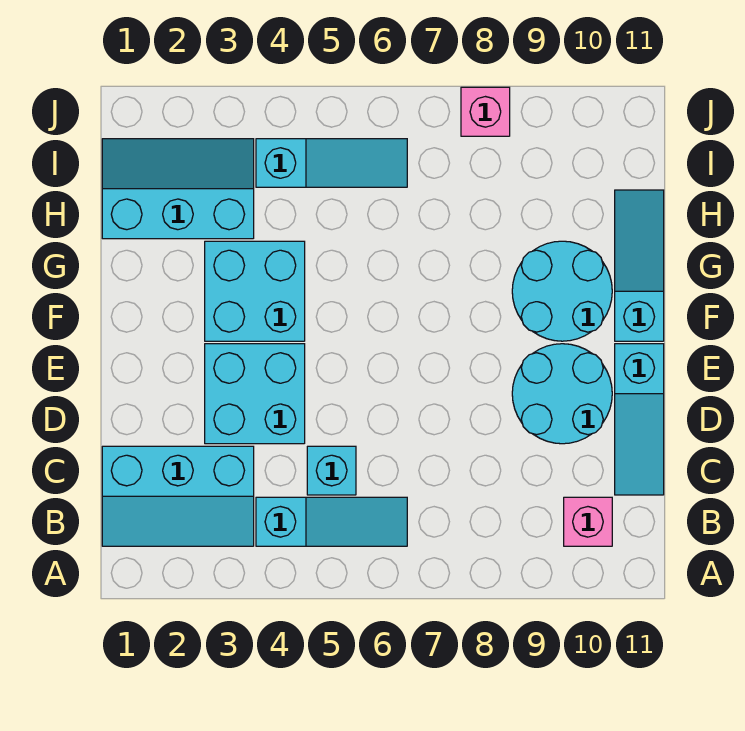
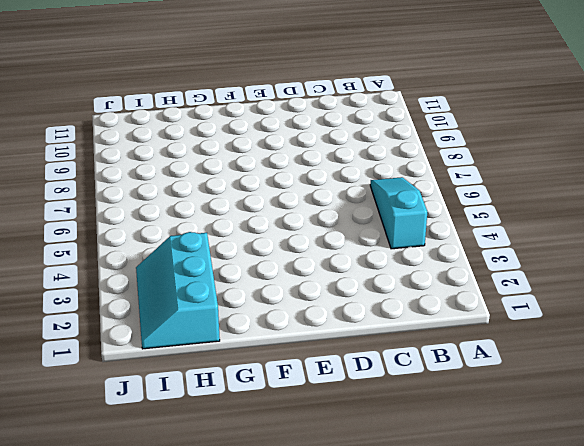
none -> cyan 2x3 slope [102,446,254,546]
none -> pink 1x1 brick [564,497,612,546]
none -> cyan 1x1 brick [307,446,356,495]

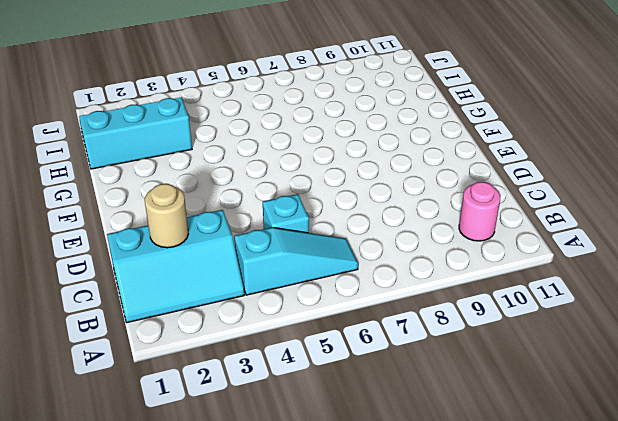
pink 1x1 round brick [459,182,500,241] -> pink 1x1 brick [564,497,612,546]
tan 1x1 round brick [145,184,188,248] -> none
none -> cyan 1x3 slope [615,344,664,495]
none -> cyan 2x2 brick [205,344,305,444]
none -> cyan 2x2 round brick [512,344,612,444]

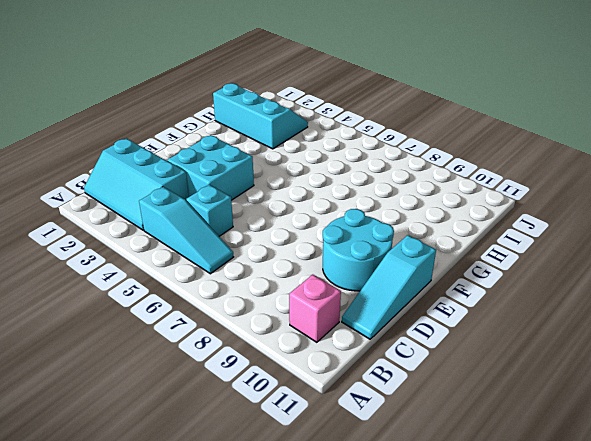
none -> cyan 2x2 brick [205,241,305,341]
none -> cyan 2x2 round brick [512,241,612,341]
none -> cyan 1x3 slope [615,190,664,341]

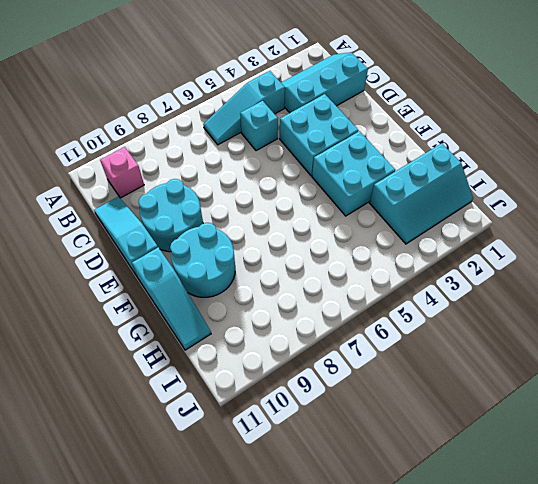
none -> cyan 1x3 slope [256,139,407,187]
none -> pink 1x1 brick [461,87,510,136]

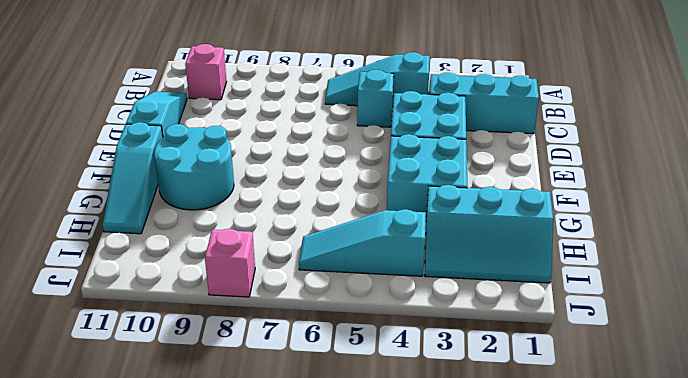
none -> cyan 2x2 round brick [512,344,612,444]

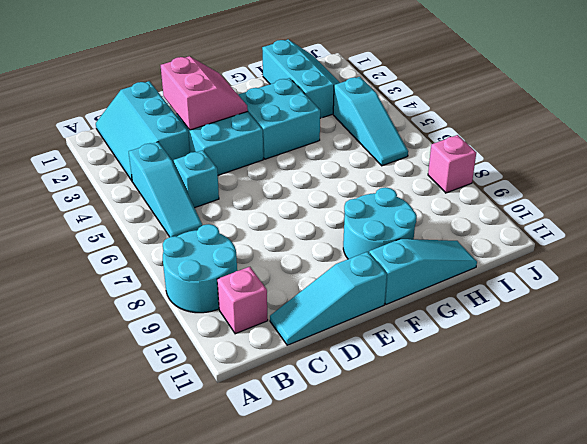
cyan 2x2 round brick [163,224,237,313] -> cyan 2x2 round brick moved to [512,344,612,444]
pink 2x2 slope [161,56,248,130] -> none

